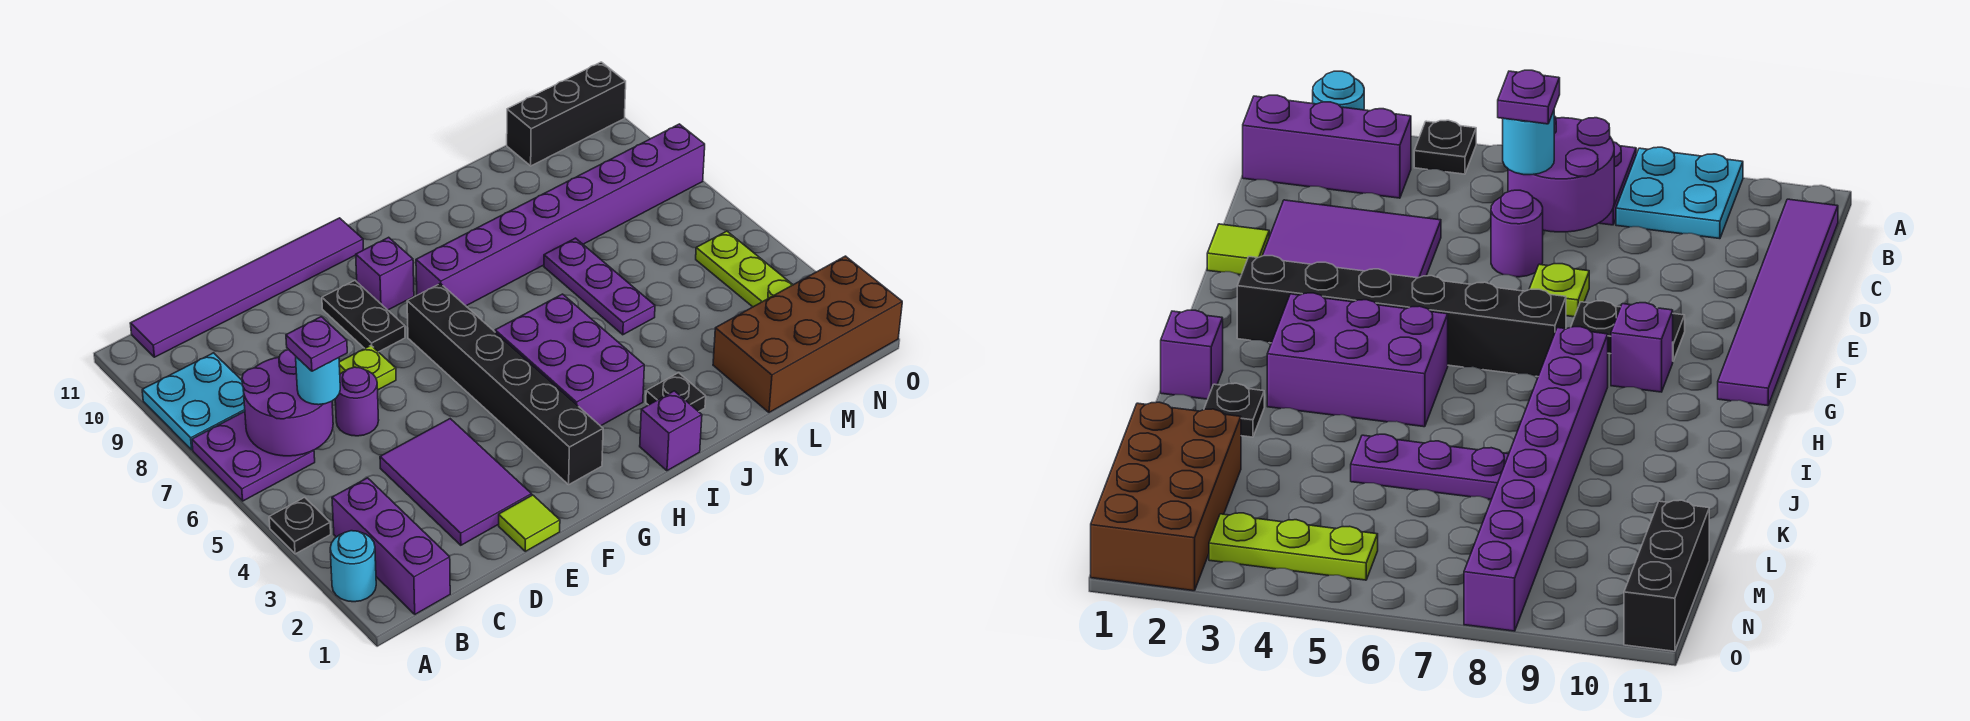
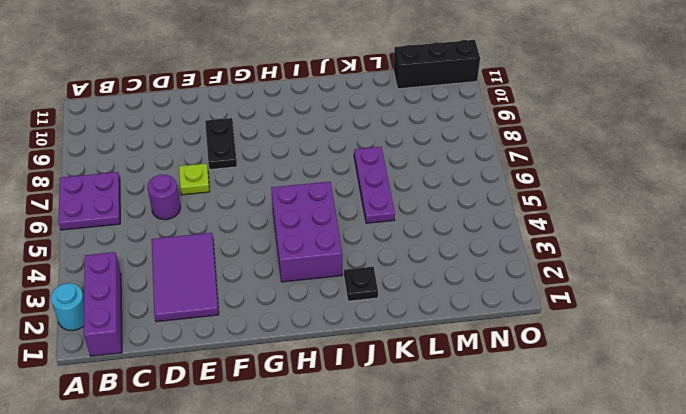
none -> black 1x1 plate [269,497,331,554]
none -> cyan 2x2 plate [142,353,245,450]
none -> purple 1x6 tile [130,218,363,357]

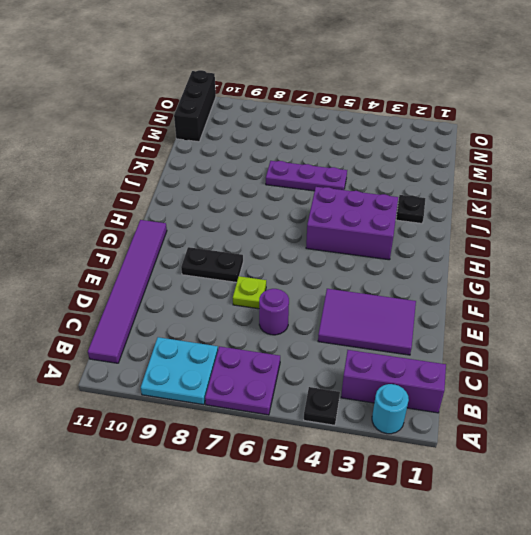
none -> lime 1x1 tile [499,495,560,551]
none -> black 1x6 brick [407,283,603,485]
none -> purple 1x1 brick [356,237,414,310]

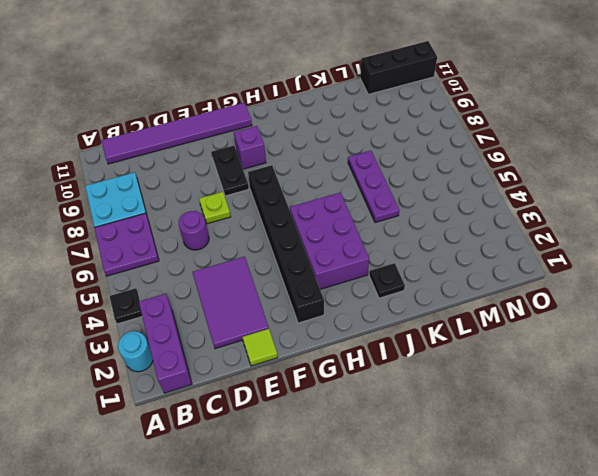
none -> purple 1x8 brick [416,124,705,306]
none -> purple 1x1 brick [640,391,702,471]
none -> brown 2x4 brick [713,256,902,412]

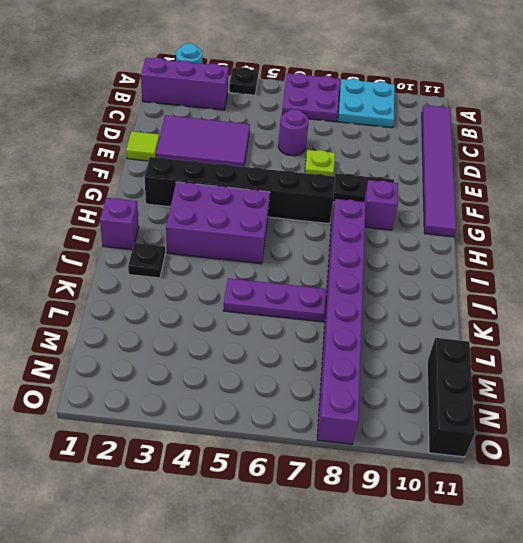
none -> brown 2x4 brick [713,256,902,412]
none -> lime 1x3 plate [696,231,793,307]
none -> purple 2x2 round brick [242,350,333,456]

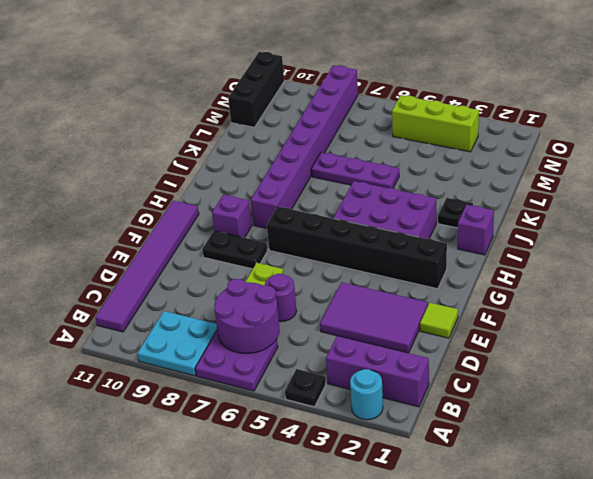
lime 1x3 brick [392,95,479,152] -> lime 1x3 plate [696,231,793,307]
none -> brown 2x4 brick [713,256,902,412]
none -> cyan 1x1 round brick [296,357,340,405]
none -> purple 1x1 plate [286,317,347,371]

